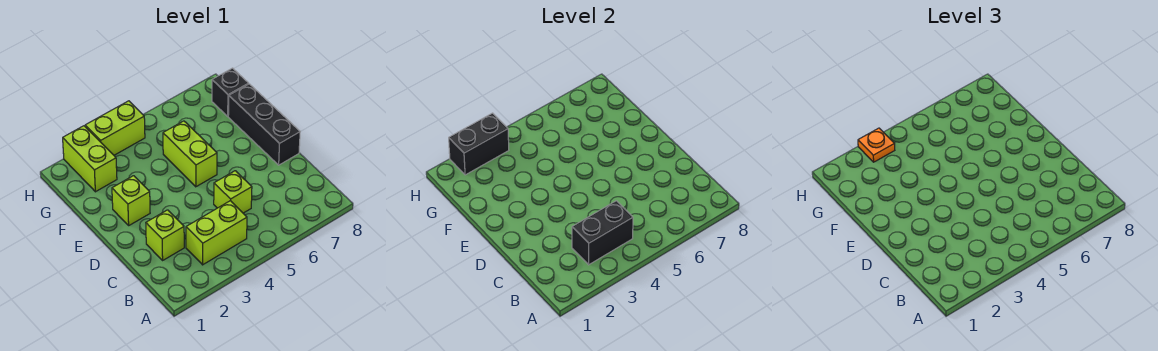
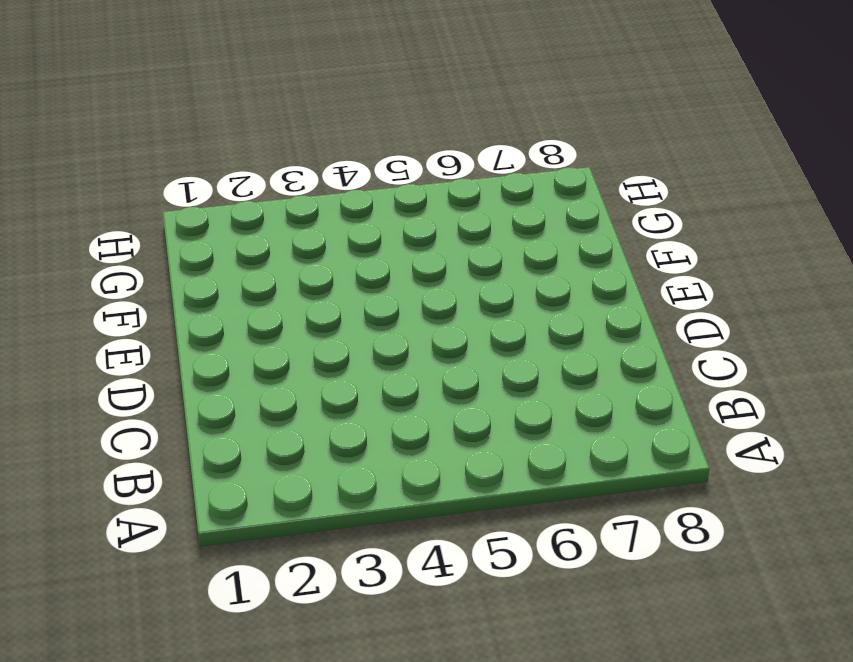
none -> lime 1x2 brick [186,201,247,265]
none -> lime 1x1 brick [146,210,184,260]
none -> lime 1x1 brick [214,171,252,213]

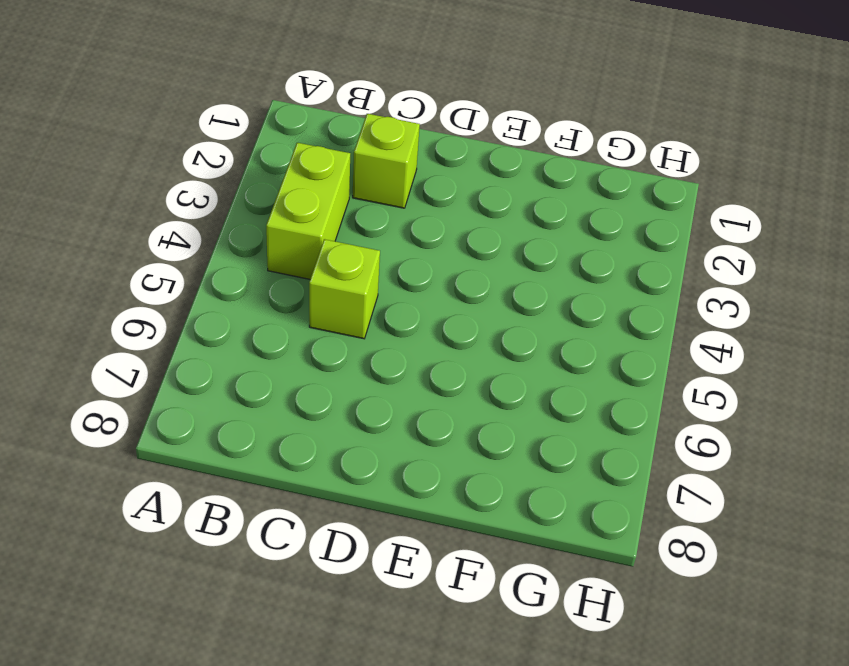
none -> black 1x3 brick [228,84,300,165]
none -> lime 1x1 brick [112,176,150,225]
none -> lime 1x2 brick [163,121,217,187]

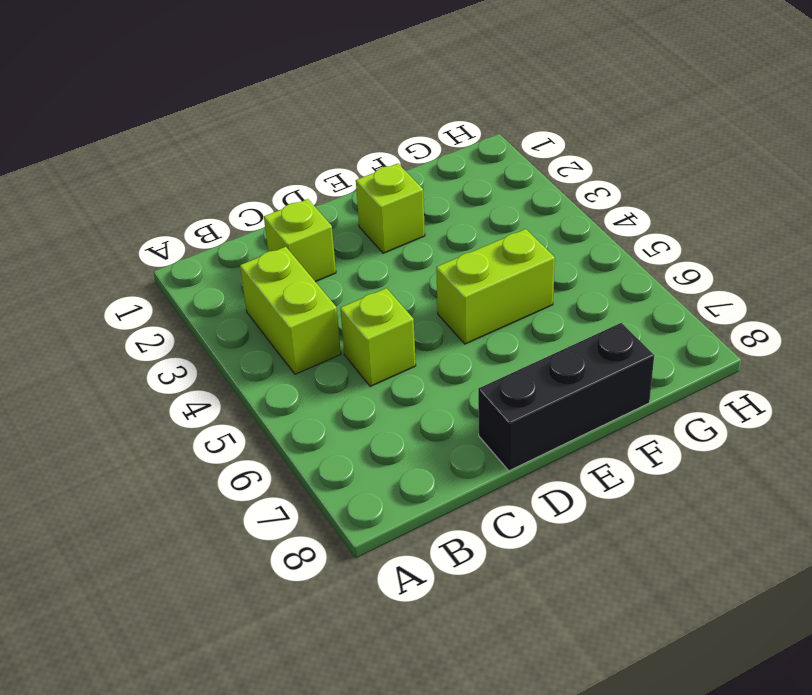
none -> lime 1x2 brick [63,126,117,192]
none -> black 1x1 brick [212,68,249,116]
none -> lime 1x2 brick [85,101,145,155]

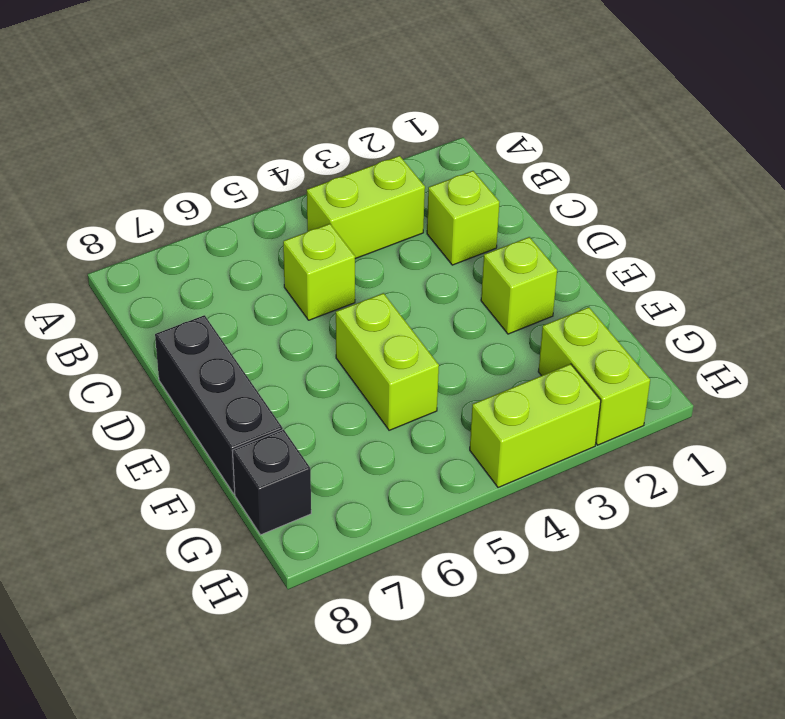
none -> black 1x2 brick [572,201,633,265]
none -> black 1x2 brick [449,113,509,175]
none -> orange 1x1 plate [858,128,895,162]

